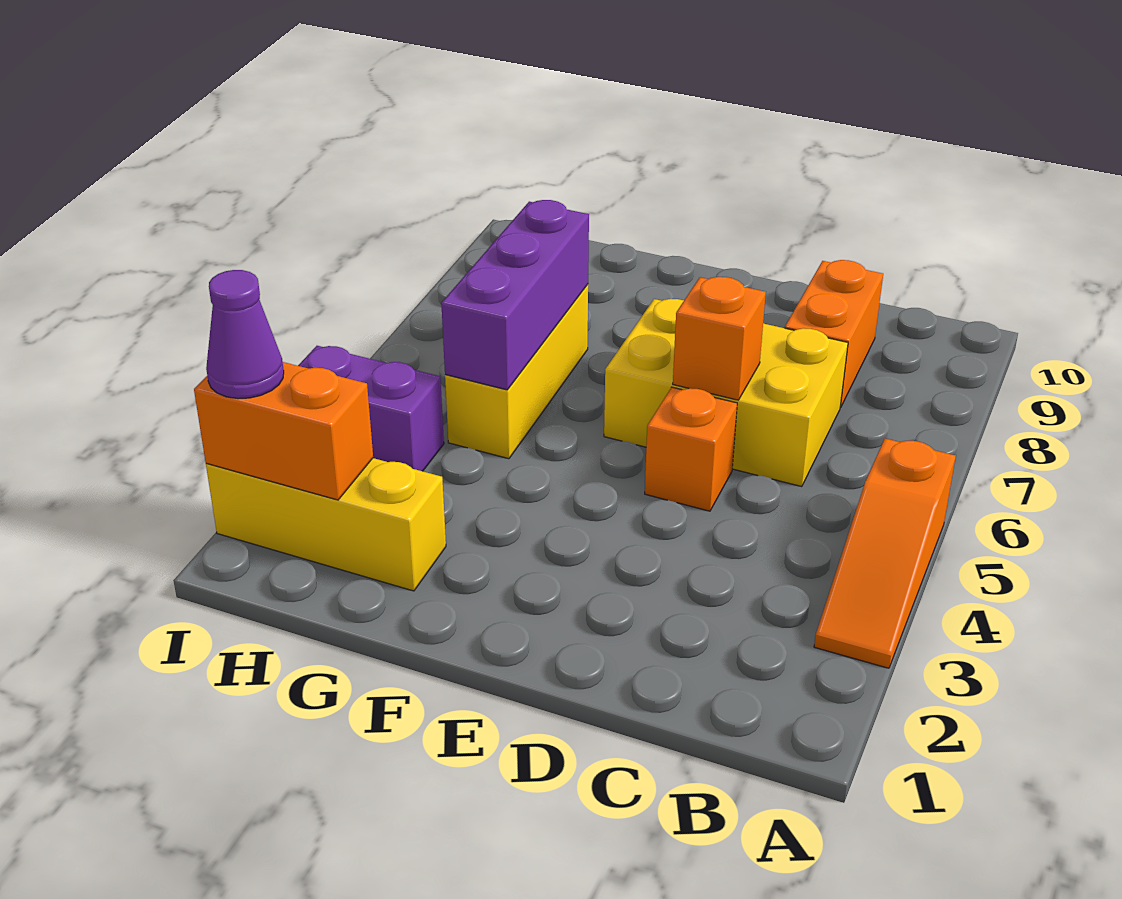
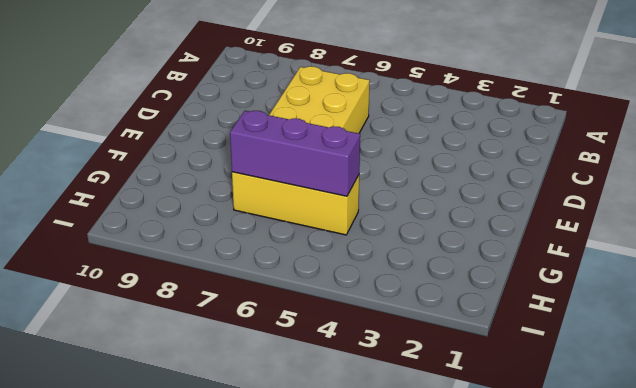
none -> orange 1x3 slope [814,439,956,668]
none -> orange 1x2 brick [785,260,883,408]

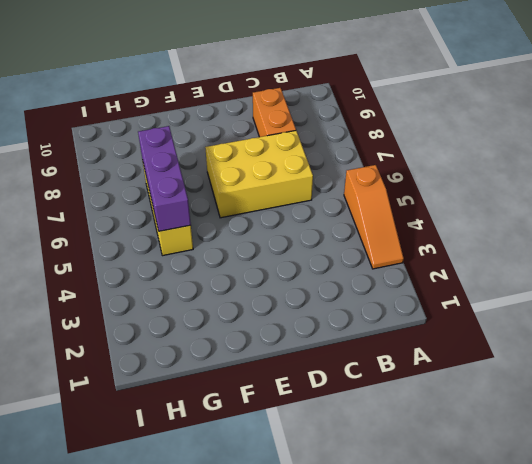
none -> orange 1x1 brick [645,387,737,511]
none -> yellow 1x3 brick [206,458,446,591]

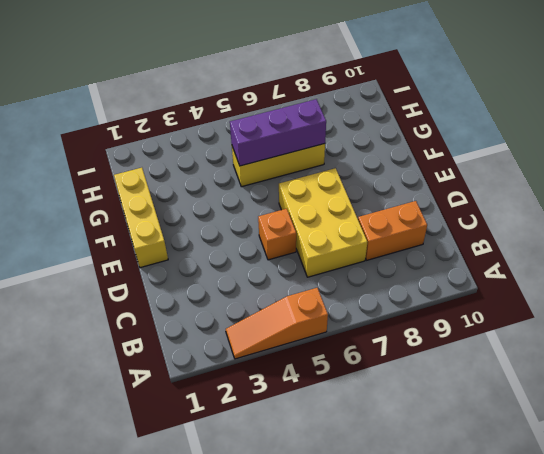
yellow 1x3 brick [114,168,168,268] -> yellow 1x3 brick moved to [206,458,446,591]
none -> purple 1x2 brick [298,346,444,471]
none -> orange 1x1 brick [673,277,766,400]

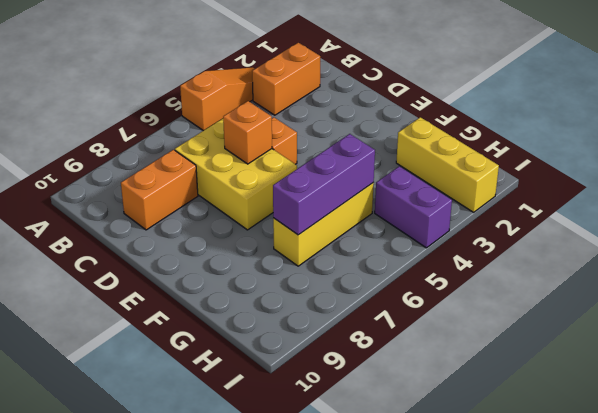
orange 1x2 brick [252,43,320,115] -> orange 1x2 brick turned to [194,362,373,500]
none -> purple 1x1 cone [206,270,284,399]

